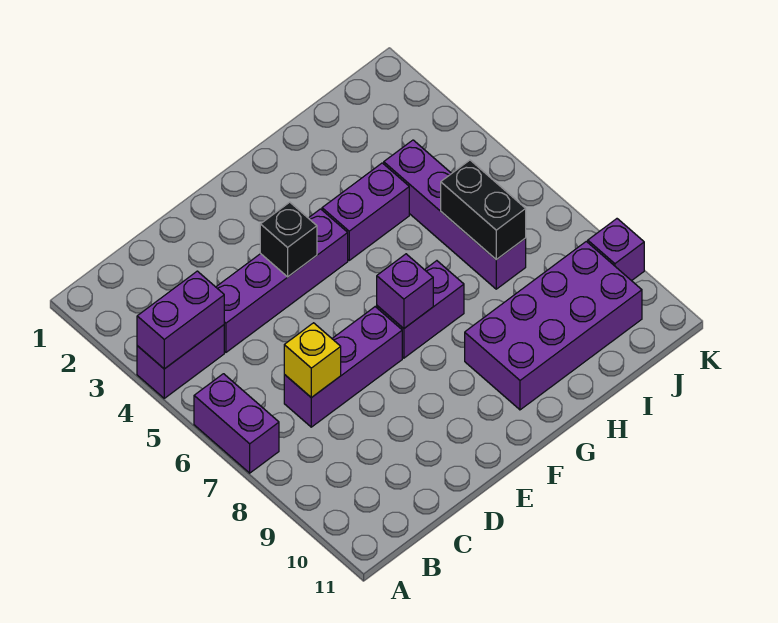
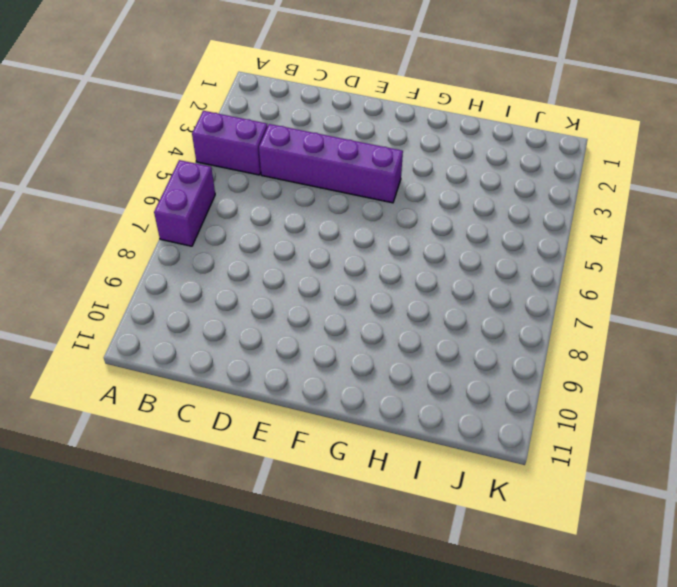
none -> purple 1x3 brick [284,307,402,427]
none -> purple 1x2 brick [377,261,464,358]
none -> purple 1x2 brick [322,163,409,260]

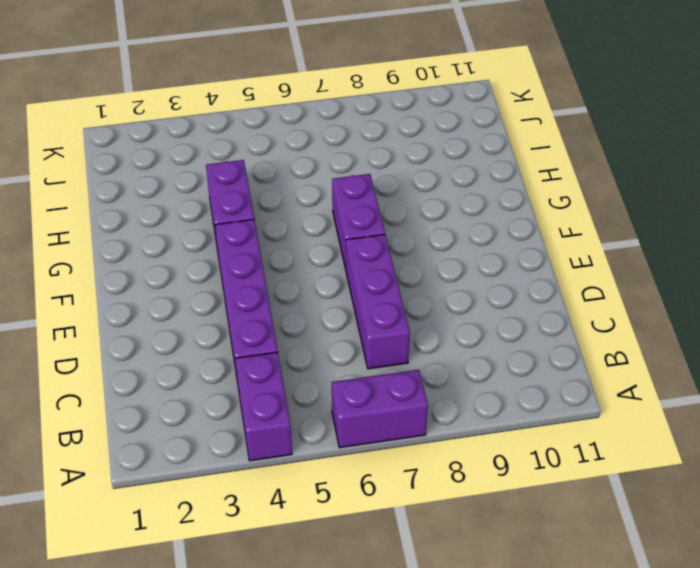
none -> purple 2x4 brick [465,241,642,410]
none -> purple 1x4 brick [384,140,526,289]
none -> purple 1x1 brick [588,219,644,281]

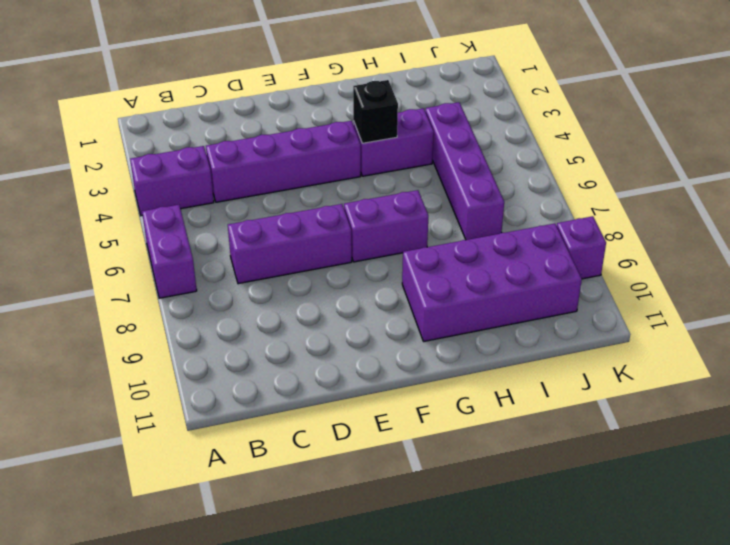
black 1x1 brick [353,80,398,143] -> black 1x1 brick moved to [260,202,317,277]
none -> purple 1x2 brick [137,271,224,369]
none -> yellow 1x1 brick [284,323,341,398]
none -> purple 1x1 brick [377,254,433,328]

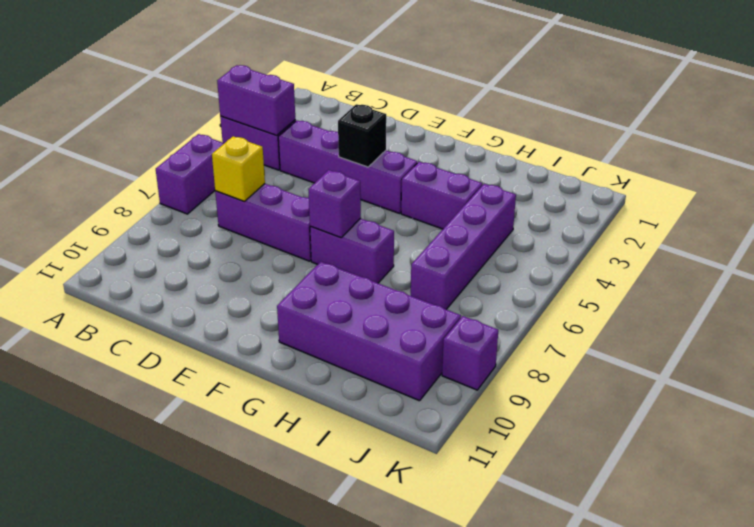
none -> black 1x2 brick [441,160,526,260]

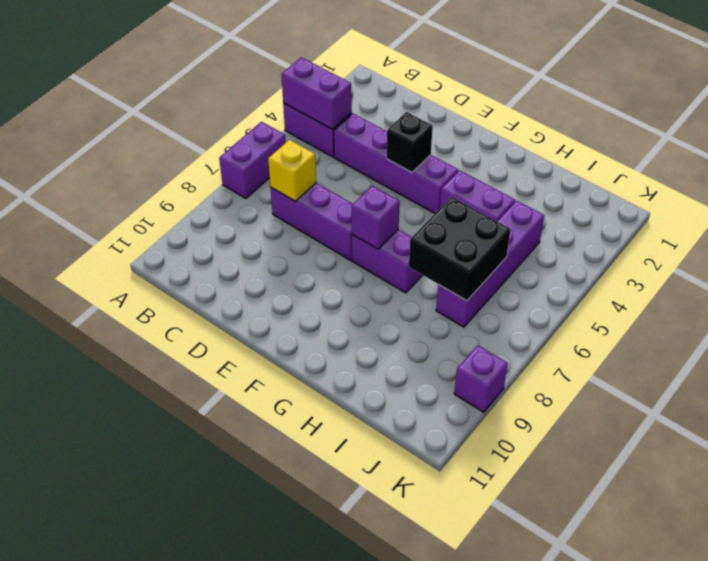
black 2x2 brick [409,197,511,301] -> black 1x2 brick [441,160,526,260]
none -> purple 2x4 brick [465,241,642,410]

